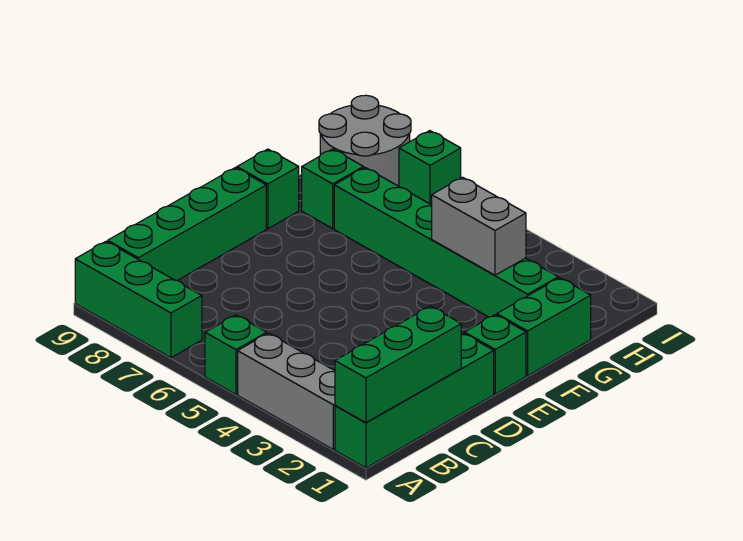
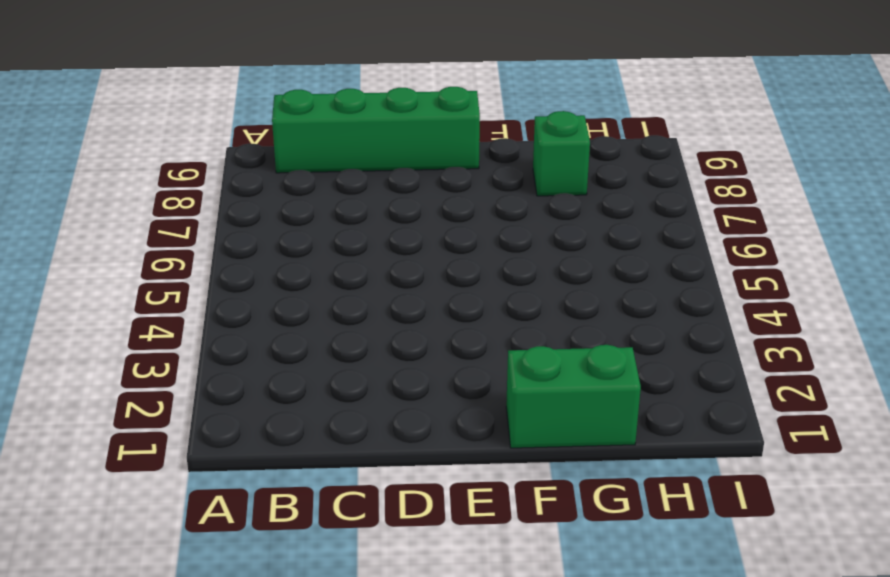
none -> green 1x4 brick [335,333,494,468]
none -> grey 1x3 brick [238,333,335,449]
none -> green 1x1 brick [205,315,267,394]

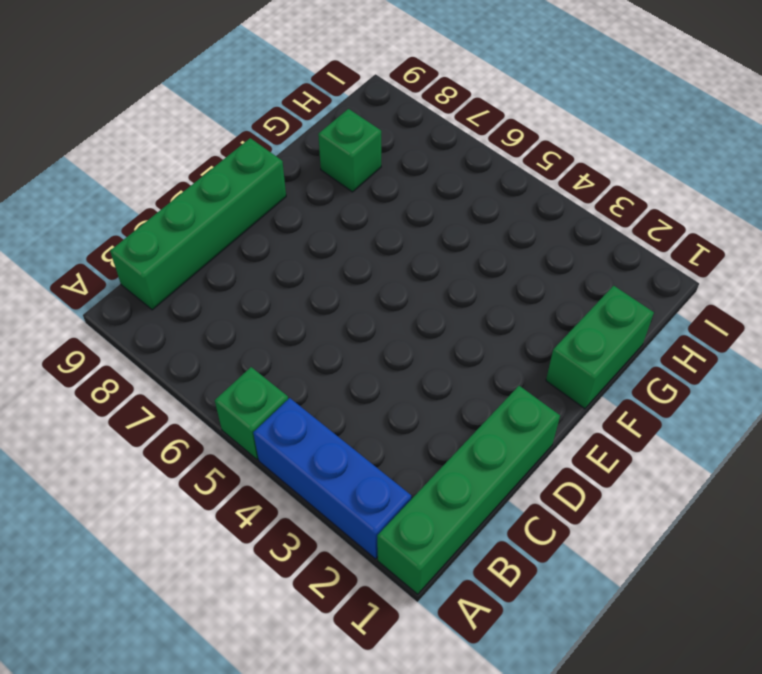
blue 1x3 brick [253,398,411,559] -> grey 1x3 brick [238,333,335,449]
none -> green 1x3 brick [75,241,202,358]
none -> green 1x1 brick [464,315,526,394]
none -> green 1x1 brick [237,149,299,229]

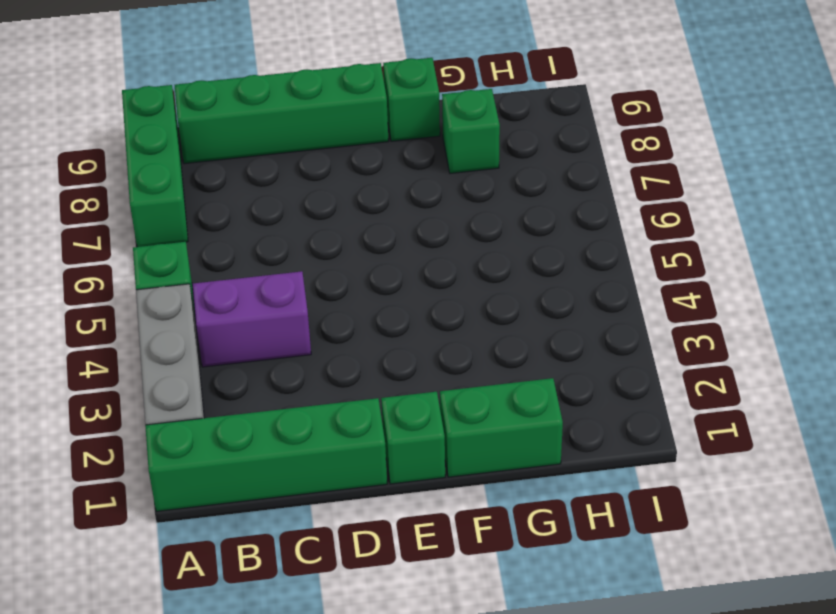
purple 1x2 brick [193,271,311,367] -> none
none -> green 1x6 brick [334,168,558,317]
none -> grey 2x2 round brick [319,95,411,186]
none -> green 1x1 brick [399,131,461,205]

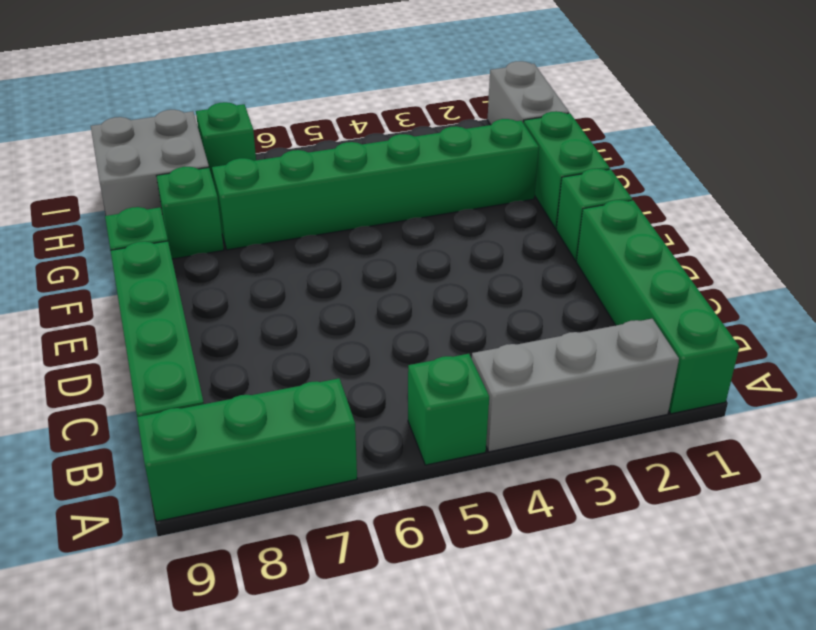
grey 1x2 brick [487,61,569,125] -> grey 1x2 brick turned to [432,177,526,275]
grey 2x2 brick [91,110,209,216] -> grey 2x2 round brick [319,95,411,186]
none -> green 1x3 brick [335,306,461,423]

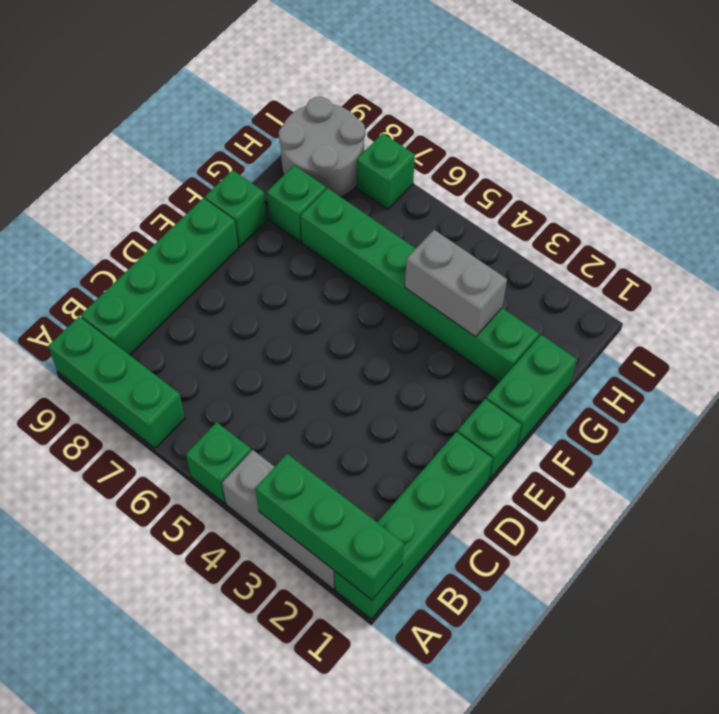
green 1x3 brick [255,454,404,600] -> green 1x3 brick turned to [335,306,461,423]

